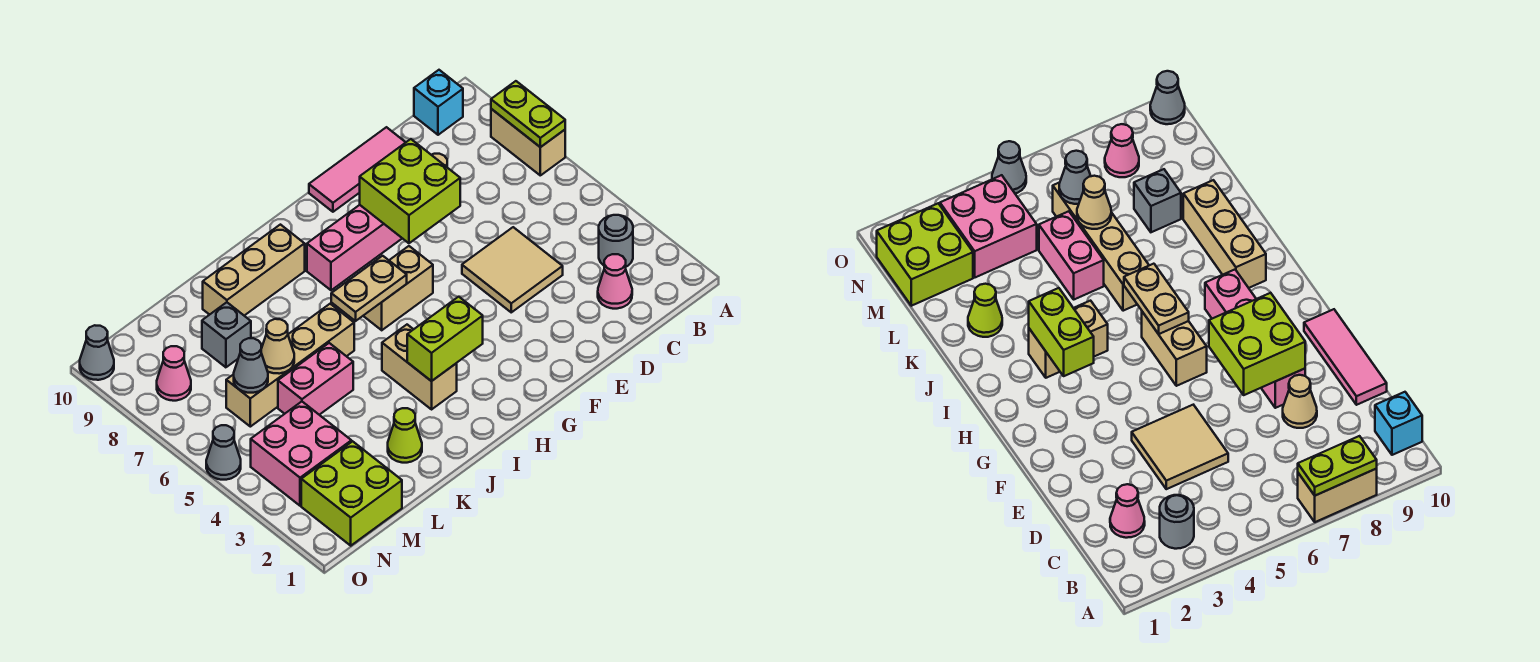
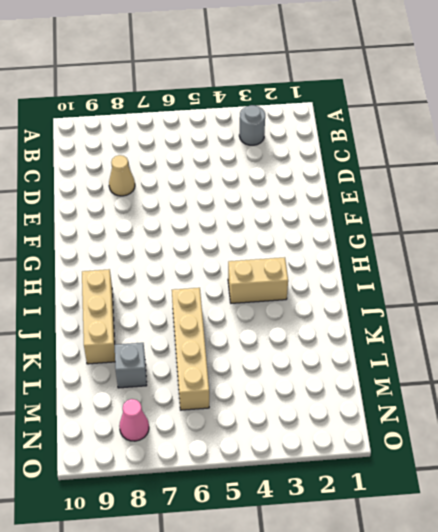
none -> tan 1x2 brick [491,109,565,175]
none -> cyan 1x1 brick [414,70,463,135]
none -> pink 1x1 cone [598,254,632,309]

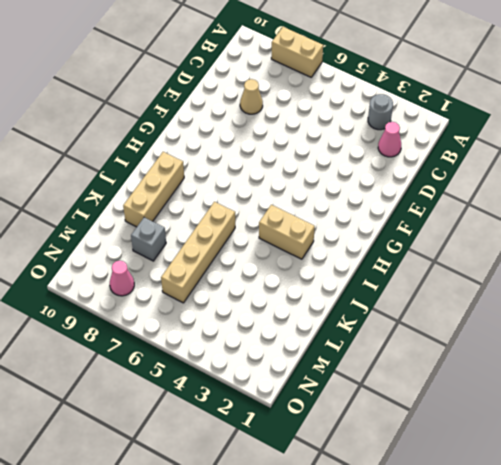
none -> cyan 1x1 brick [414,70,463,135]
none -> tan 2x2 tile [462,227,563,312]
none -> pink 1x3 tile [309,127,406,212]

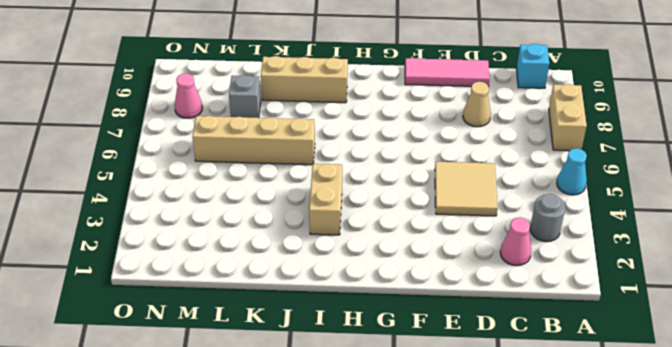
cyan 1x1 cone [557,148,587,195] -> none
none -> pink 1x4 brick [307,205,402,290]
none -> tan 1x2 brick [363,246,433,330]
none -> lime 1x1 cone [388,408,422,463]

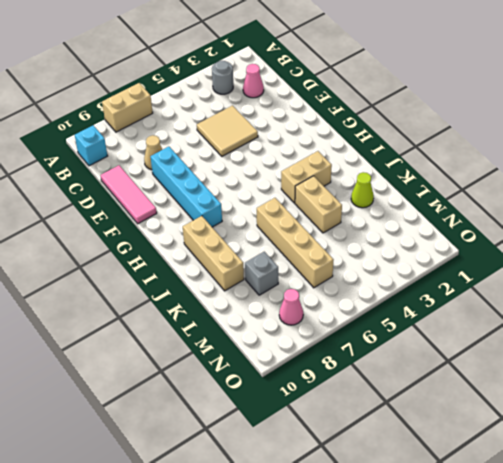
cyan 1x4 brick [151,146,222,227] -> pink 1x4 brick [307,205,402,290]
tan 1x2 brick [295,176,342,233] -> tan 1x2 brick moved to [363,246,433,330]
none -> pink 1x2 brick [278,343,353,415]
none -> lime 2x2 brick [301,441,402,546]
none -> pink 2x2 brick [251,402,351,506]

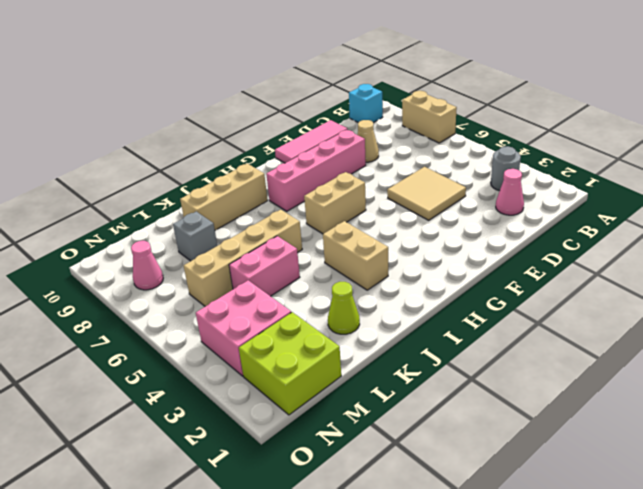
none -> grey 1x1 cone [206,425,241,480]
none -> grey 1x1 cone [80,325,114,380]
none -> lime 1x2 plate [491,81,565,147]

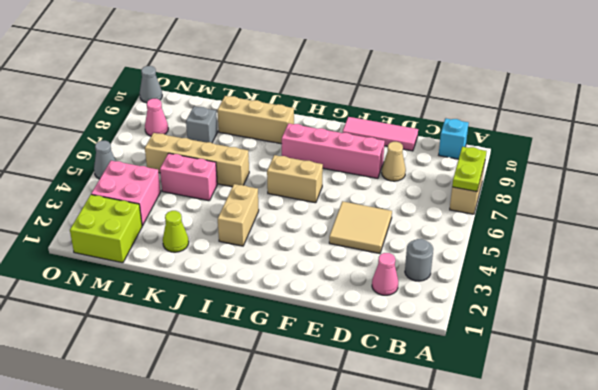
none -> lime 2x2 brick [360,139,460,243]
none -> lime 1x2 brick [407,297,483,381]
none -> tan 1x2 plate [331,256,407,321]

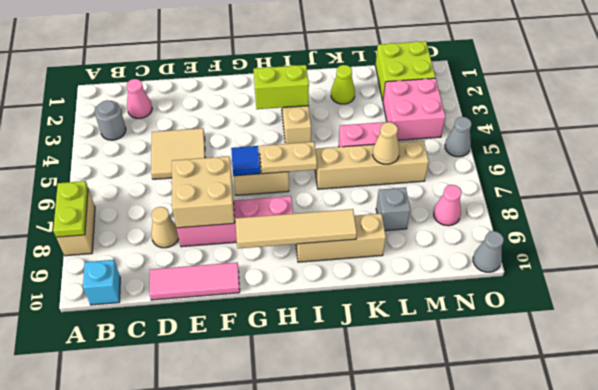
tan 2x2 brick [172,156,235,228] -> lime 2x2 brick [360,139,460,243]
blue 1x1 tile [231,146,260,176] -> none
tan 1x4 tile [235,209,357,248] -> none
none -> grey 1x1 cone [234,338,268,393]

